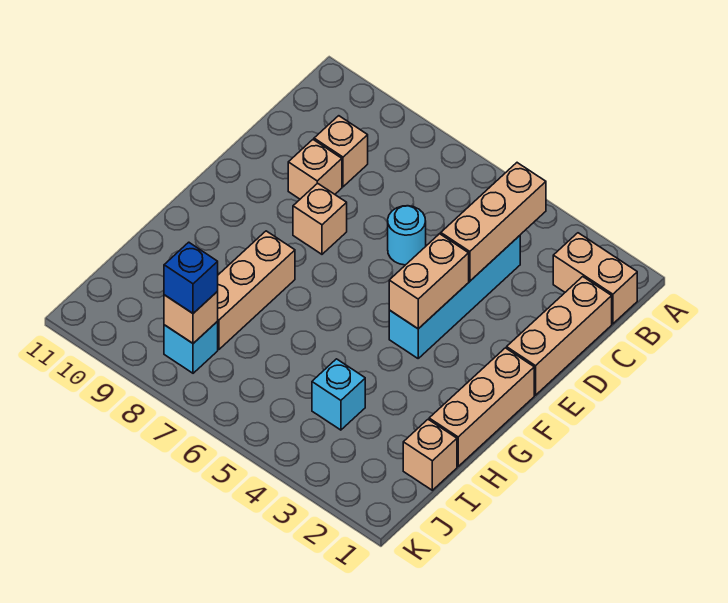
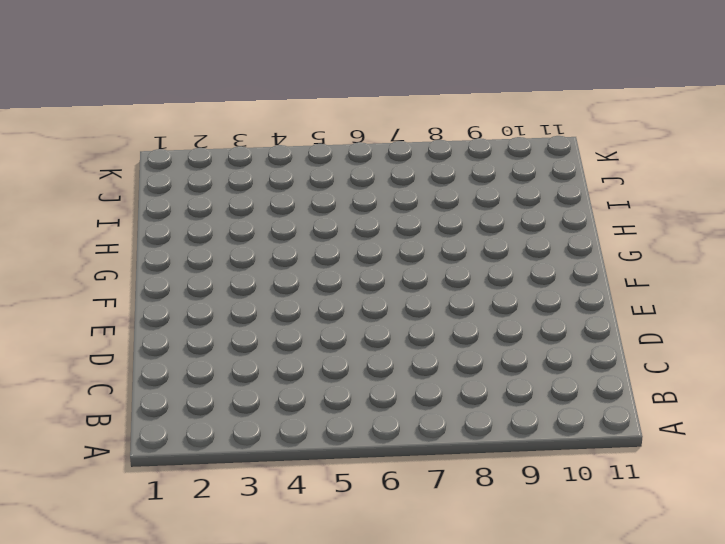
none -> tan 1x2 brick [553,233,637,324]
none -> tan 1x3 brick [507,277,612,395]
none -> cyan 1x4 brick [389,236,520,358]

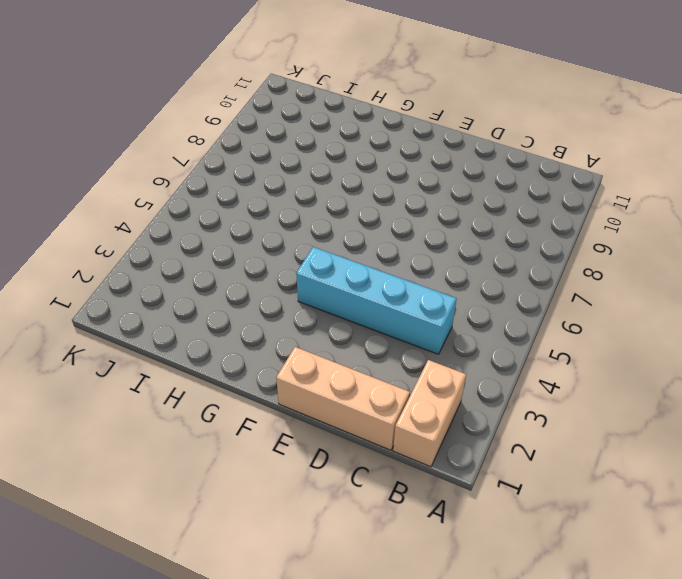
none -> tan 1x1 brick [314,116,368,187]
none -> cyan 1x1 round brick [388,206,426,265]
none -> tan 1x1 brick [288,140,342,199]

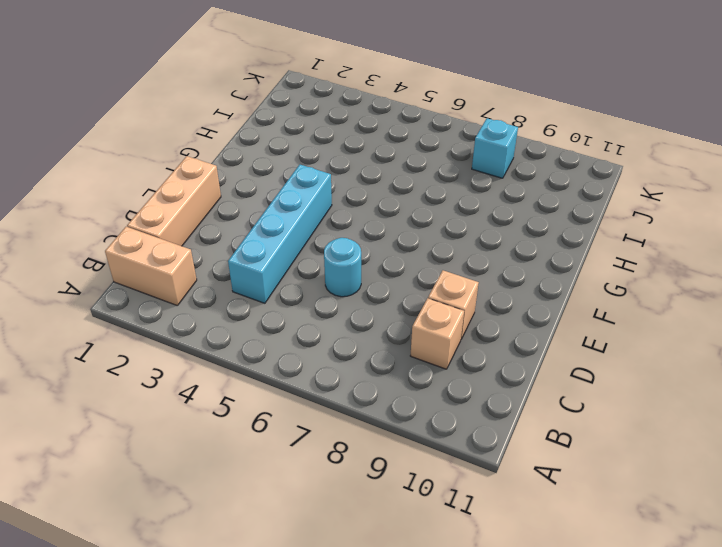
none -> tan 1x1 brick [293,183,347,254]
none -> tan 1x3 brick [429,348,534,466]
none -> tan 1x3 brick [218,231,295,350]

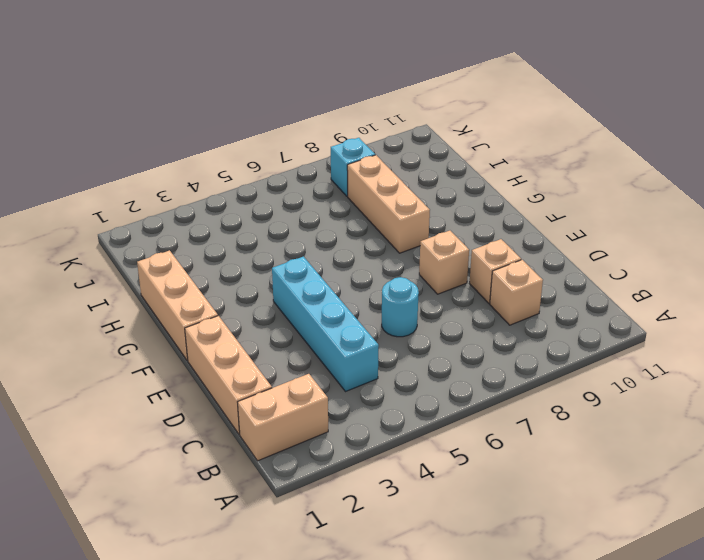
none -> tan 1x1 brick [403,420,457,490]
none -> cyan 1x1 brick [312,359,365,430]
none -> tan 1x3 brick [441,163,546,281]

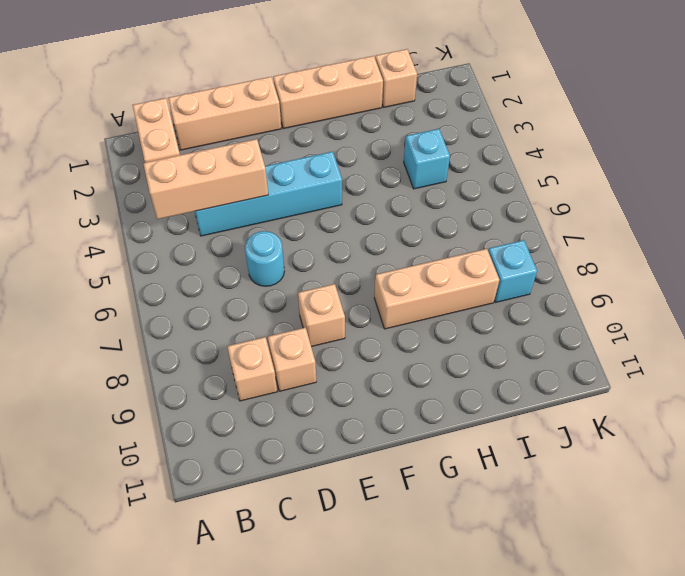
none -> tan 1x2 brick [389,234,469,329]
none -> tan 1x1 brick [164,291,218,343]
none -> blue 1x1 brick [164,242,218,313]

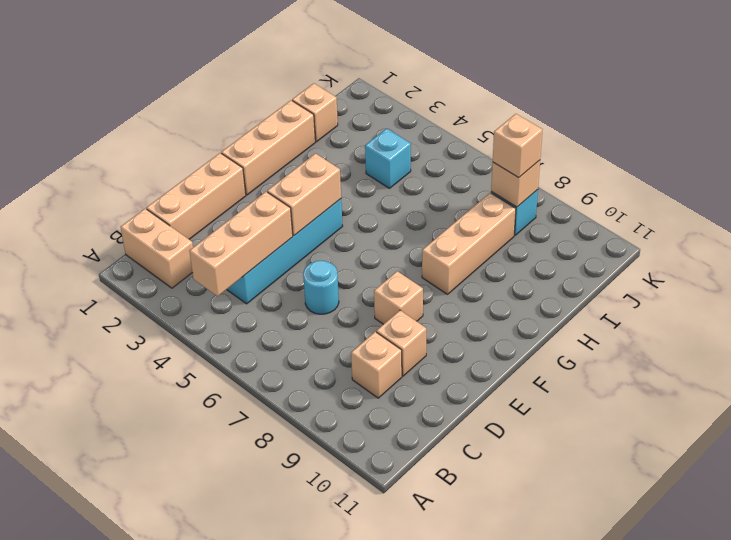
tan 1x1 brick [493,114,542,178] -> blue 1x1 brick [164,242,218,313]

